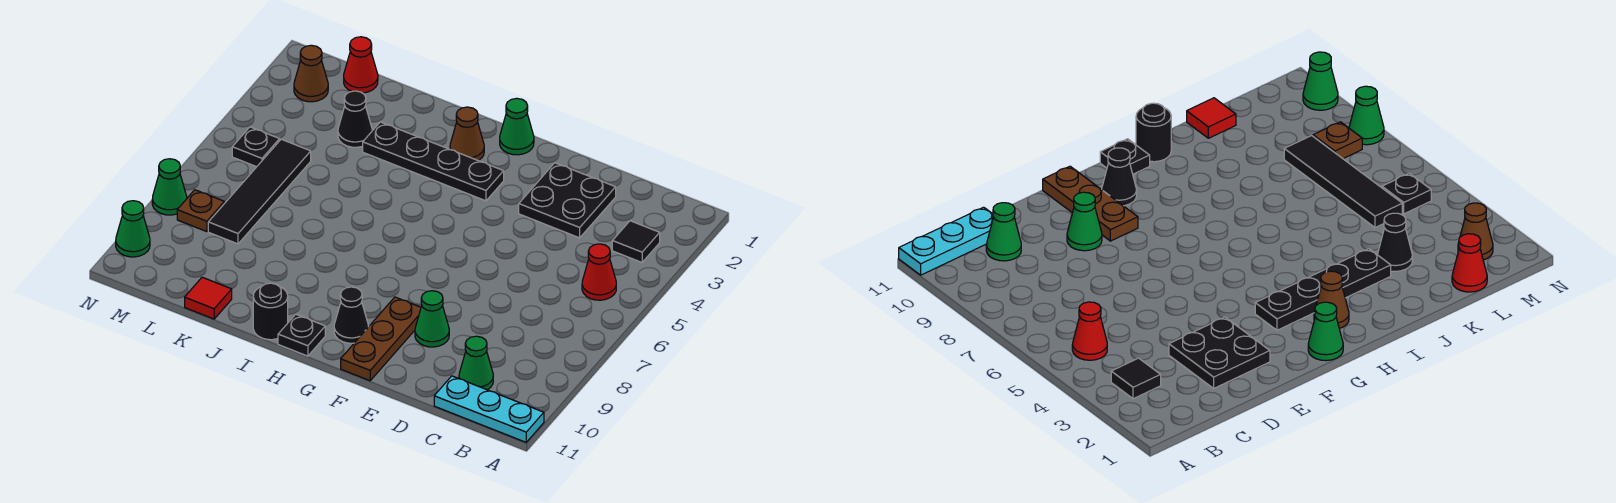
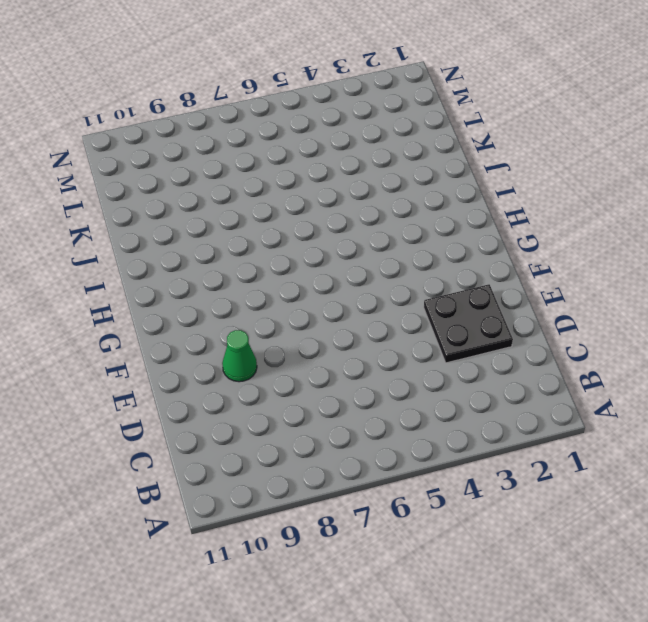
none -> cyan 1x3 plate [434,376,544,442]
none -> black 1x1 tile [612,221,660,262]
none -> red 1x1 cone [582,244,616,300]

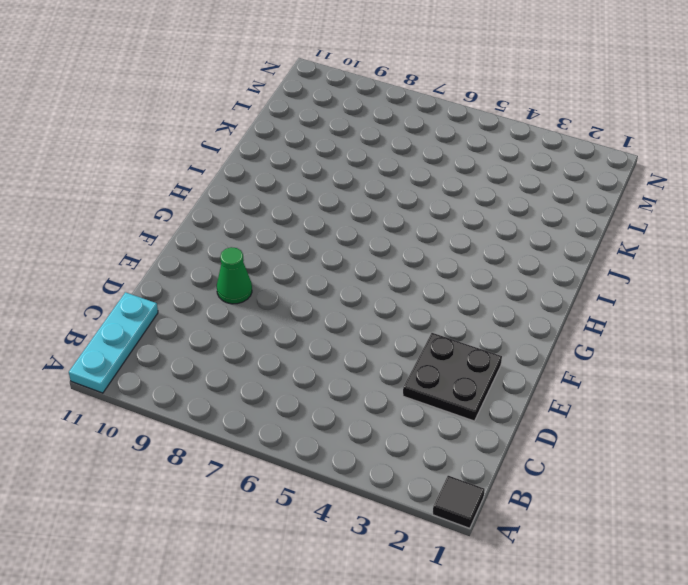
black 1x1 tile [433,476,485,528] -> black 1x1 tile moved to [612,221,660,262]
none -> red 1x1 cone [582,244,616,300]
none -> green 1x1 cone [459,336,493,390]
none -> brown 1x3 plate [341,297,421,381]

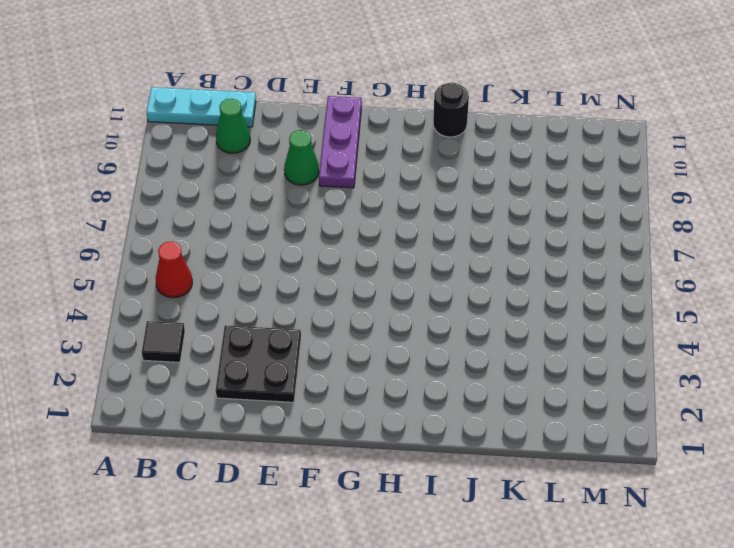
purple 1x3 plate [319,96,362,188] -> brown 1x3 plate [341,297,421,381]
none -> green 1x1 cone [500,98,534,155]
none -> black 1x4 plate [363,122,504,201]
none -> black 1x1 cone [334,287,369,343]

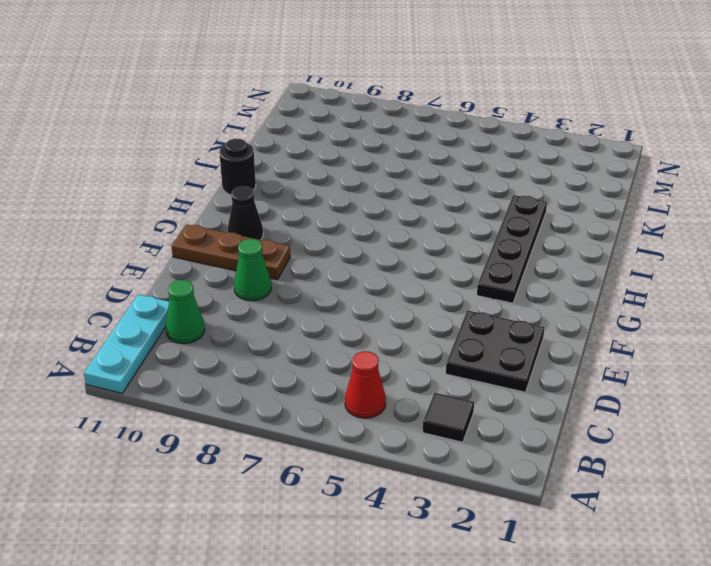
none -> green 1x1 cone [500,98,534,155]
none -> brown 1x1 cone [450,107,484,161]
none -> black 1x1 plate [278,314,325,356]

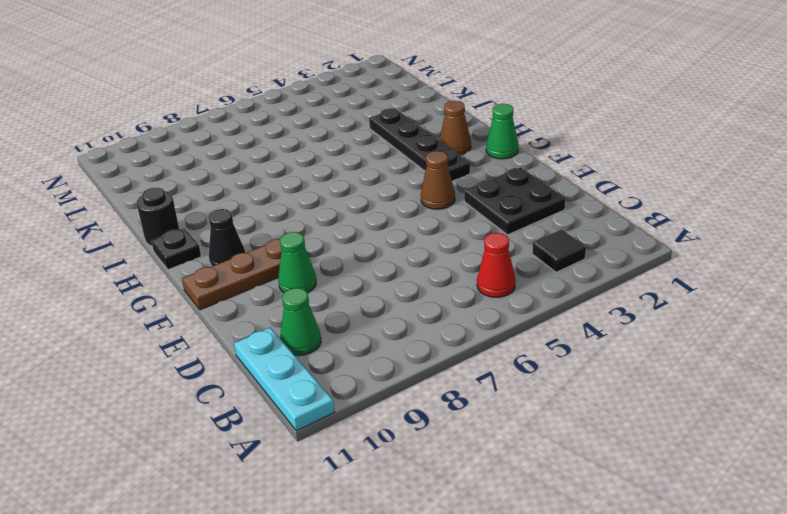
brown 1x1 cone [421,151,455,209] -> brown 1x1 cone moved to [294,45,328,102]
none -> black 1x1 cone [338,91,372,147]
none -> red 1x1 tile [185,277,232,319]
none -> red 1x1 cone [344,37,378,93]

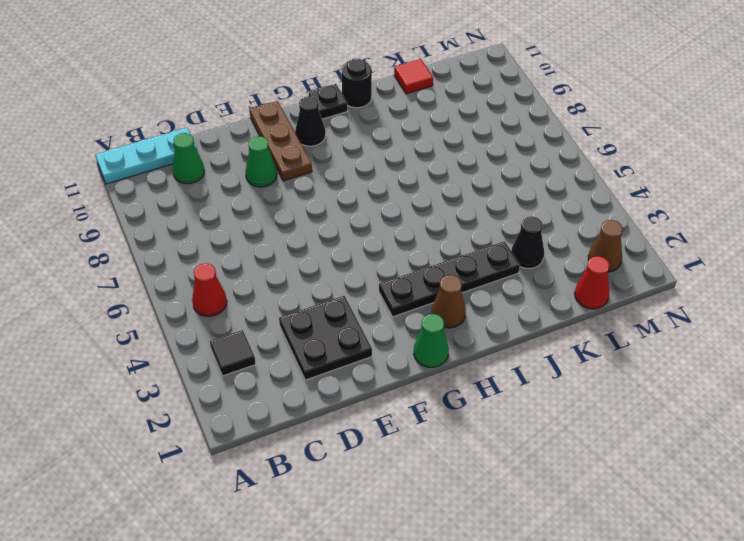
none -> black 1x4 tile [208,139,311,244]
none -> black 1x1 plate [232,127,280,167]
none -> brown 1x1 plate [177,190,224,232]

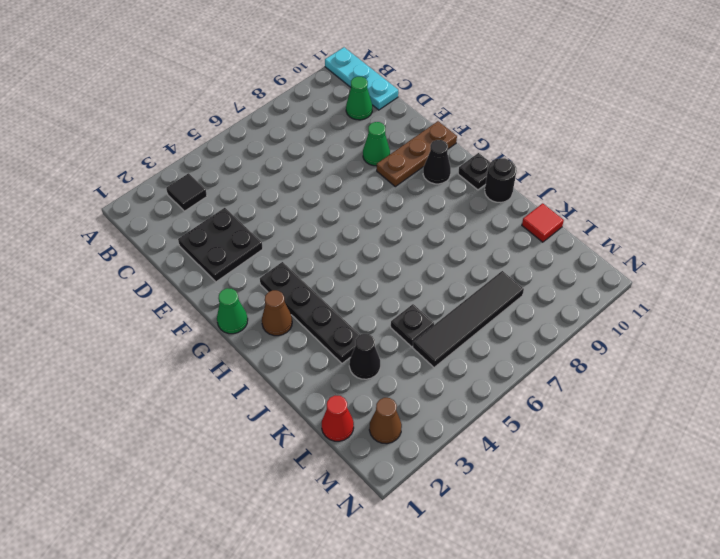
black 1x1 plate [391,304,434,347] -> black 1x1 plate moved to [232,127,280,167]
none -> red 1x1 cone [582,244,616,300]
none -> brown 1x1 plate [177,190,224,232]
none -> green 1x1 cone [152,159,187,215]

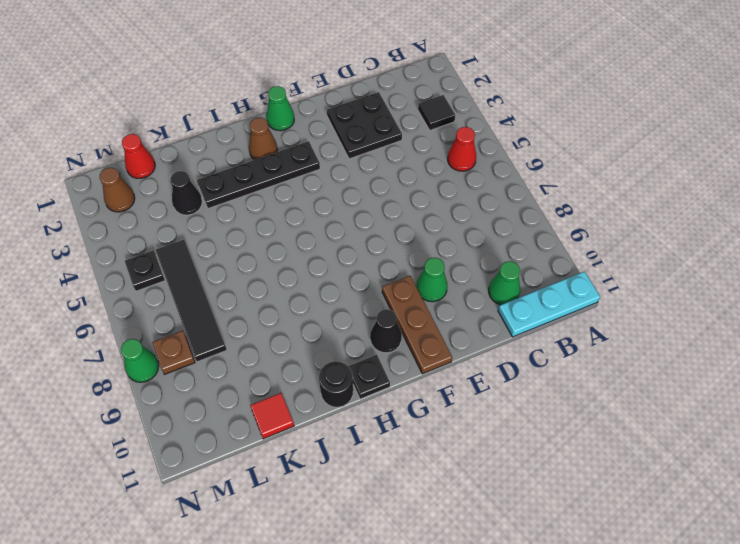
none -> green 1x1 cone [116,201,150,257]

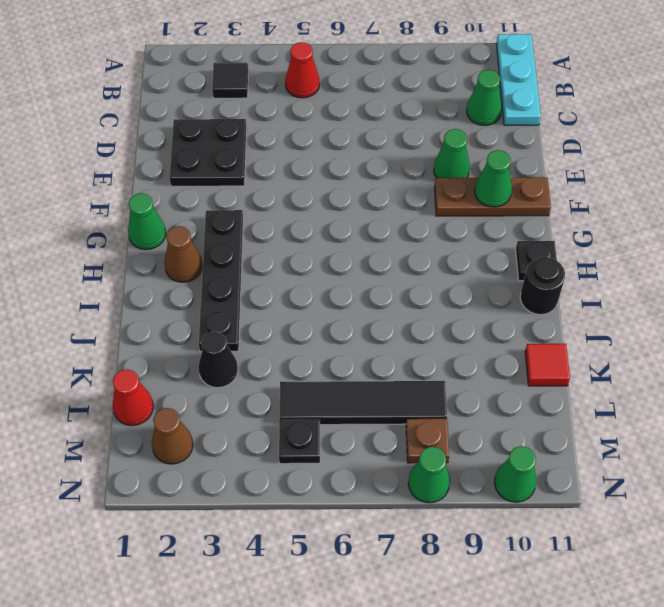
green 1x1 cone [475,150,512,207] -> none
none -> black 1x1 cone [334,287,369,343]

